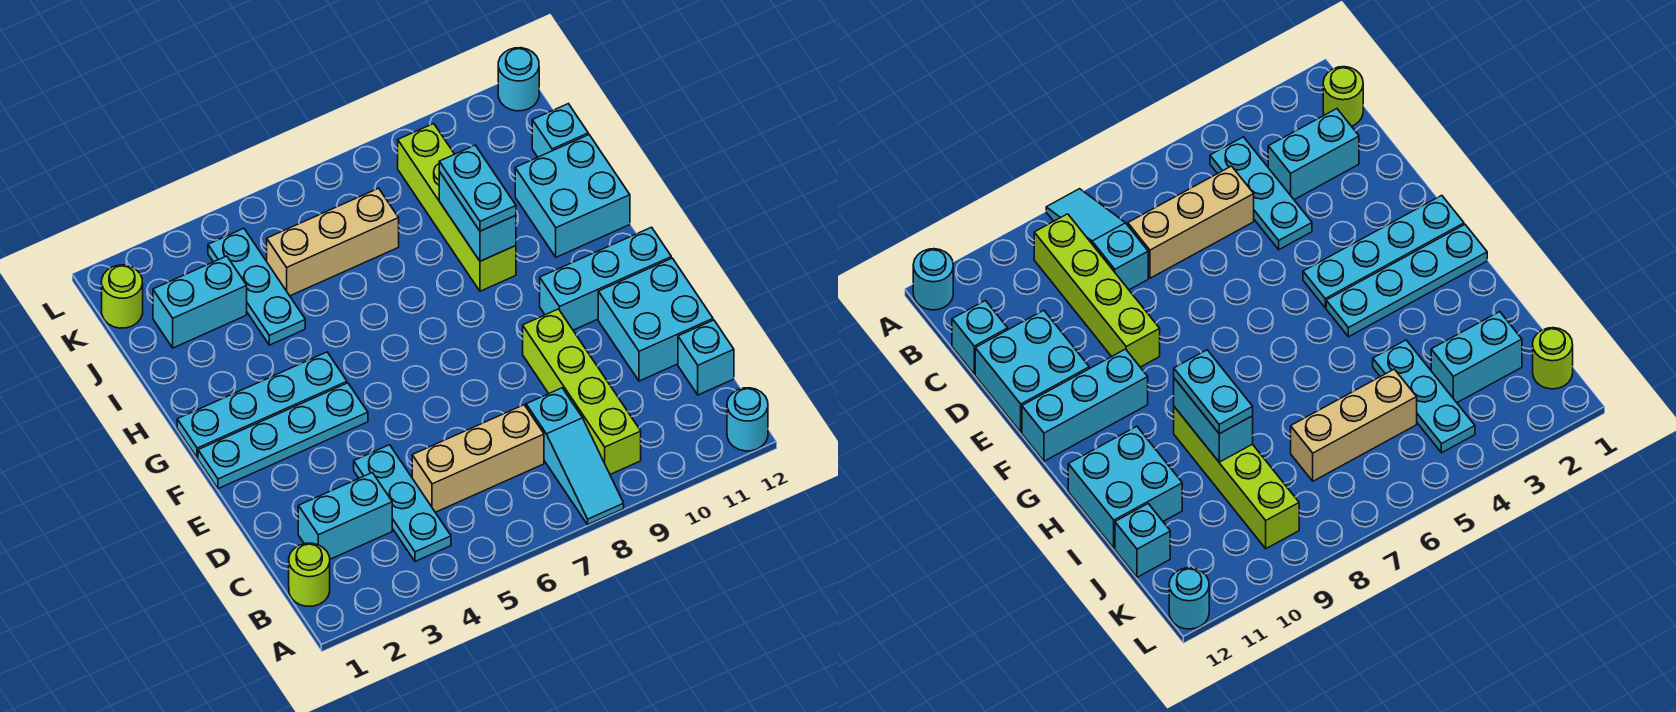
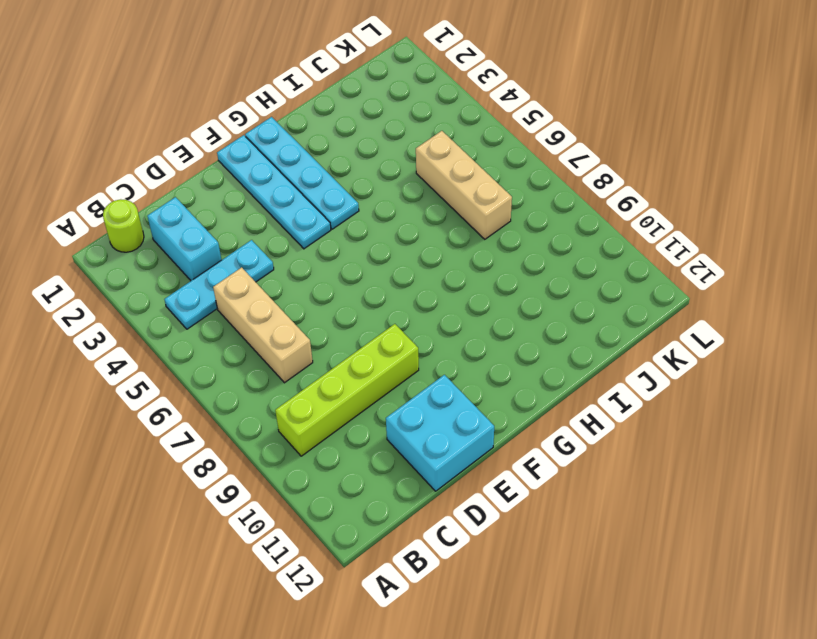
none -> cyan 1x3 slope [526,388,624,524]
none -> cyan 1x1 round brick [727,388,768,451]
none -> cyan 1x1 brick [678,320,734,395]

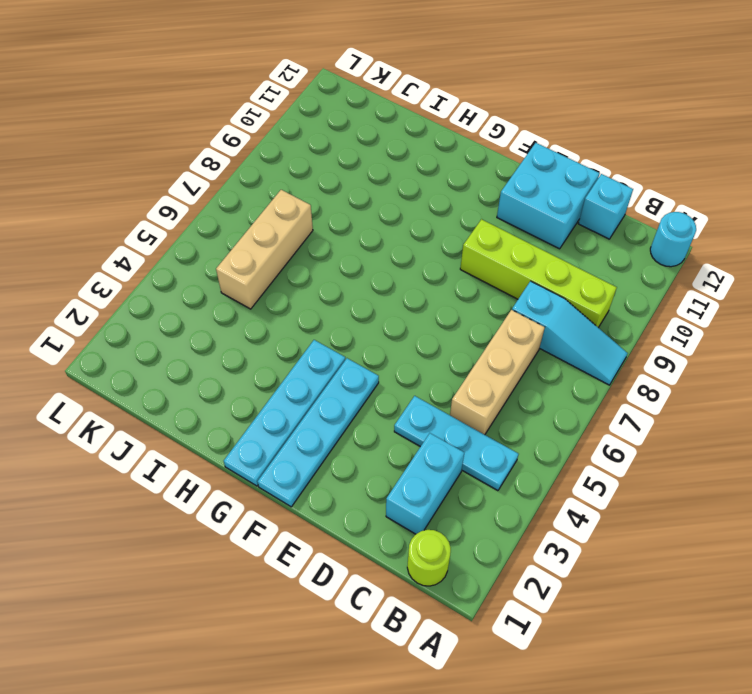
none -> cyan 1x3 brick [540,227,671,330]
none -> lime 1x4 brick [398,124,516,291]
none -> cyan 2x2 brick [515,135,630,257]

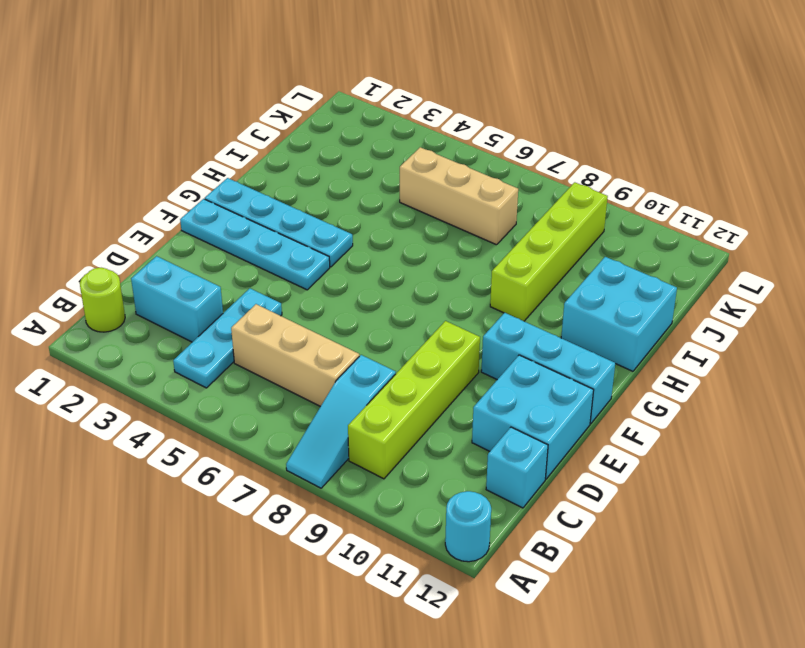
none -> cyan 1x3 plate [208,228,305,345]
none -> cyan 1x2 brick [153,256,247,348]
none -> cyan 1x1 brick [532,104,588,157]

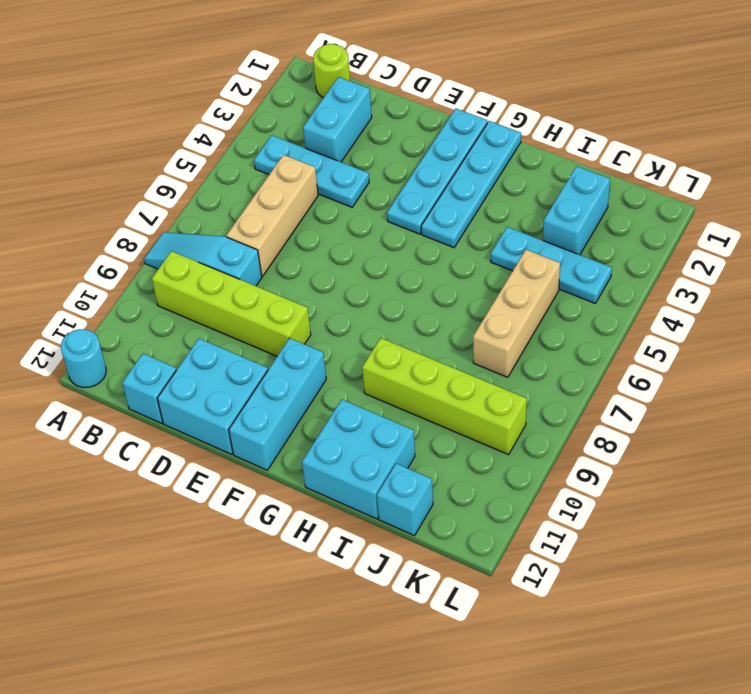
none -> lime 1x1 round brick [102,265,143,328]
none -> cyan 1x1 round brick [498,48,539,111]
none -> cyan 1x2 brick [439,172,516,261]

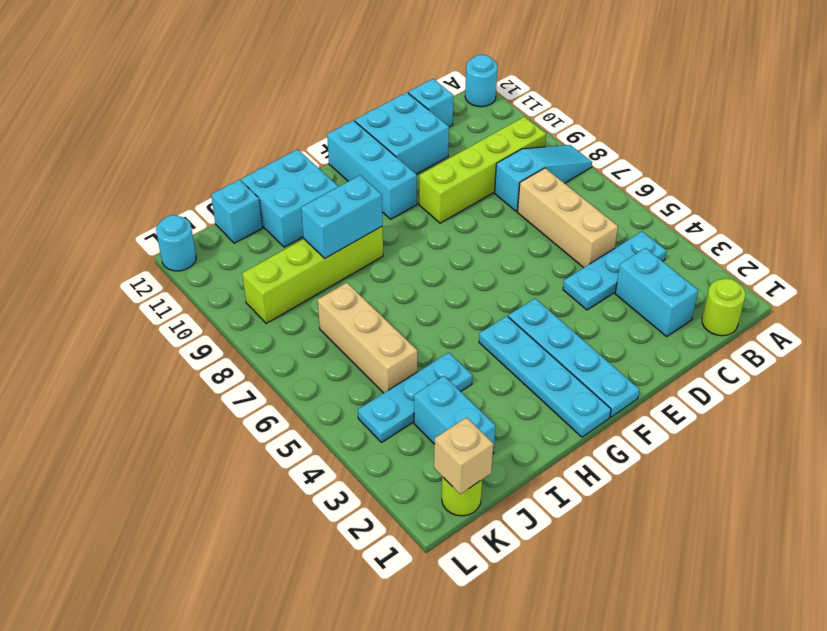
tan 1x1 brick [434,417,493,494] -> none
none -> cyan 1x2 plate [439,145,516,231]

